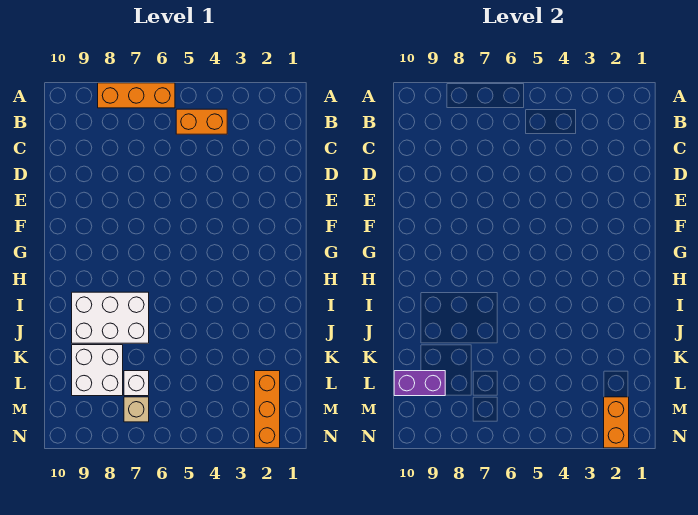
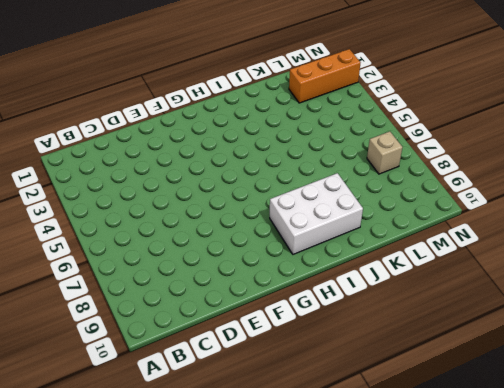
white 2x3 brick [270,173,363,254] -> white 2x3 brick turned to [72,292,149,343]
none -> orange 1x3 brick [98,83,175,108]
none -> orange 1x2 brick [176,109,227,134]

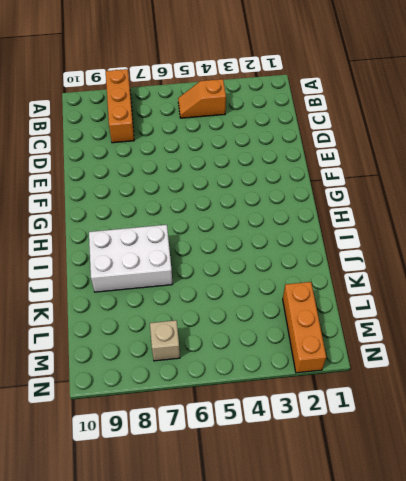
orange 1x3 brick [106,69,134,143] -> orange 1x3 brick turned to [98,83,175,108]
orange 1x2 slope [178,79,226,118] -> orange 1x2 brick [176,109,227,134]
none -> white 2x2 brick [72,345,123,396]
none -> white 1x1 brick [124,371,149,396]

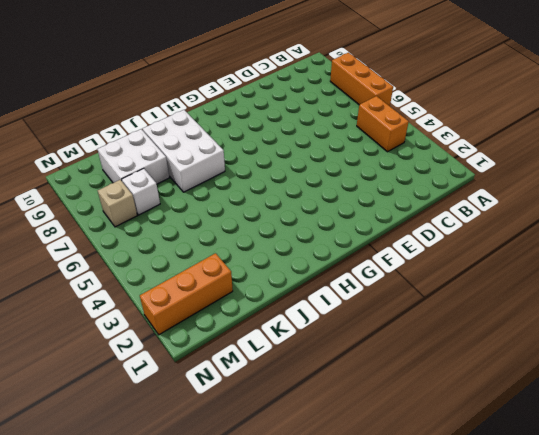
none -> purple 1x2 brick [394,371,445,396]
none -> orange 1x2 brick [604,397,629,448]

